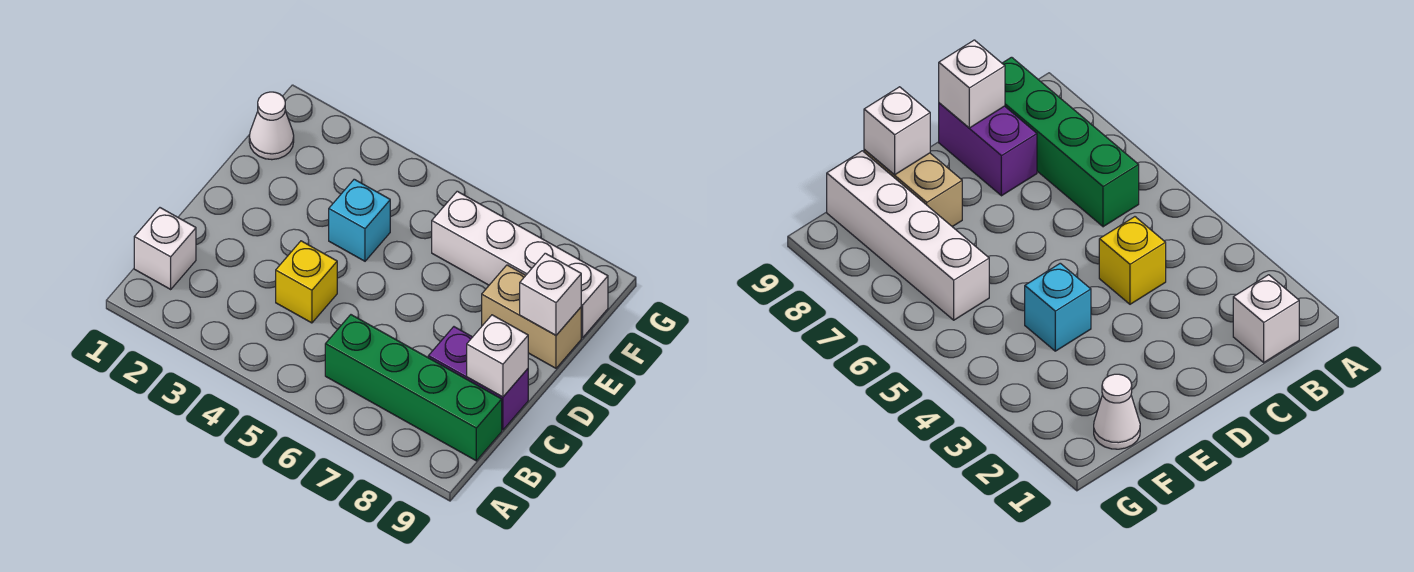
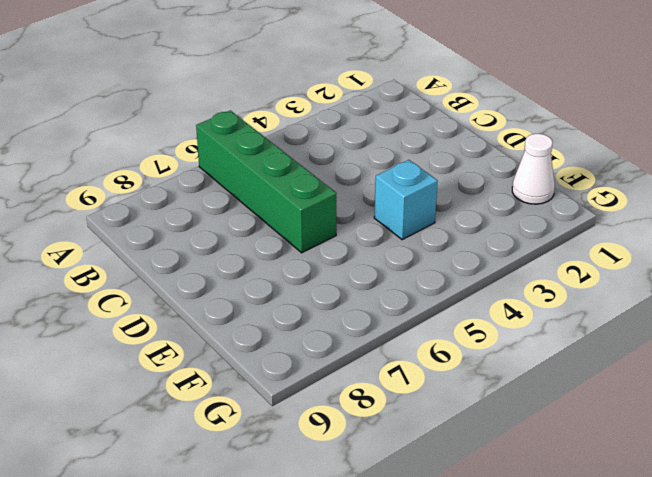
green 1x4 brick [196,110,336,253] -> green 1x4 brick turned to [325,315,502,461]
none -> white 1x1 brick [134,208,196,289]
none -> yellow 1x1 brick [276,241,337,323]

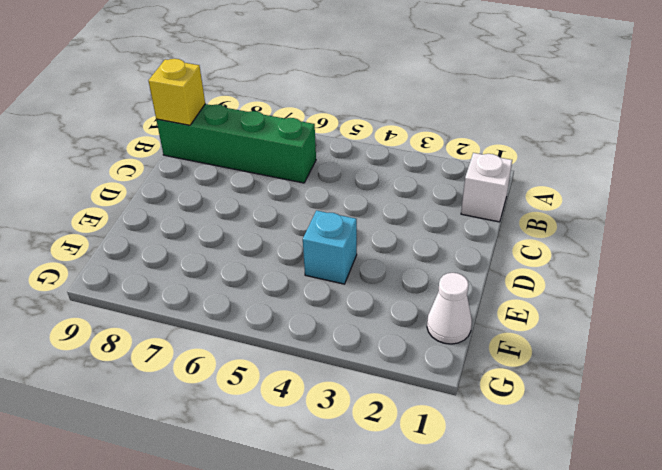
yellow 1x1 brick [148,59,205,125] -> yellow 1x1 brick moved to [276,241,337,323]
none -> purple 1x2 brick [428,327,528,430]
none -> tan 1x2 brick [482,265,581,368]

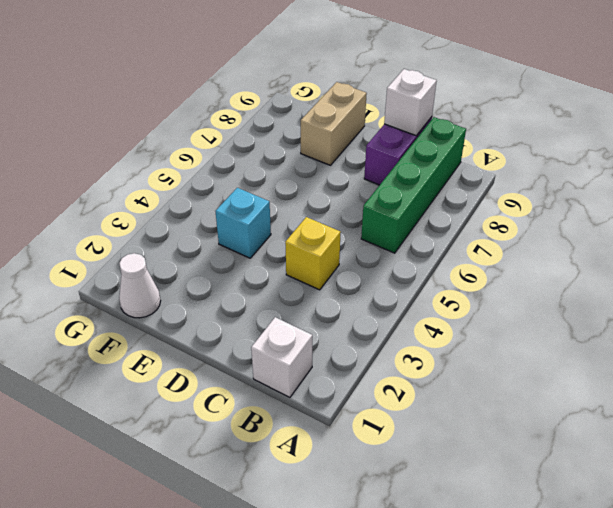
none -> white 1x4 brick [432,191,608,338]
none -> white 1x1 brick [520,253,581,335]

